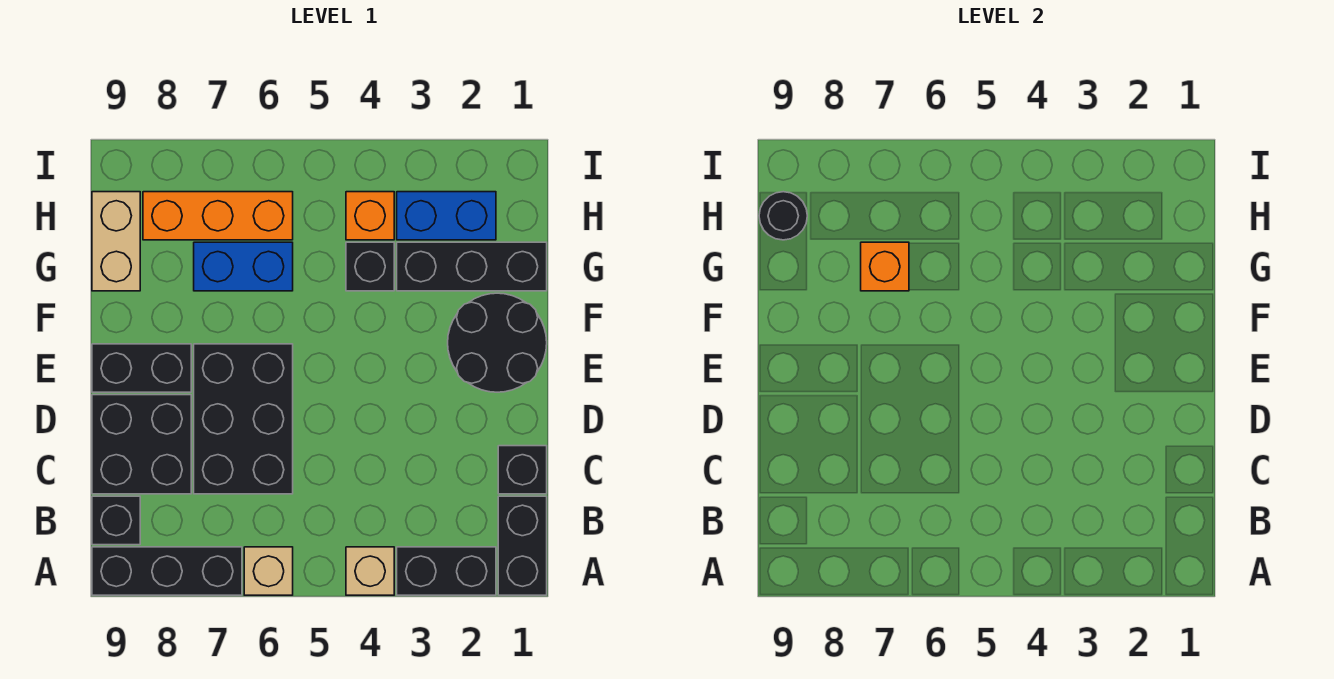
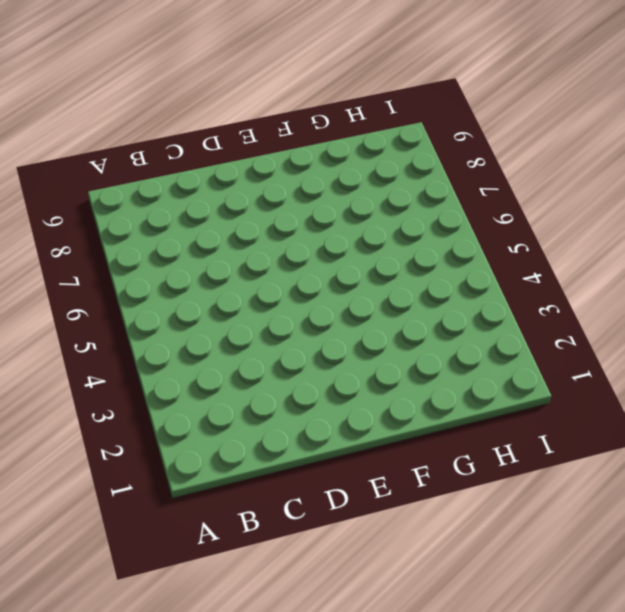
none -> black 1x2 brick [498,496,547,595]
none -> black 1x2 brick [397,547,496,595]
none -> tan 1x1 brick [346,547,394,595]

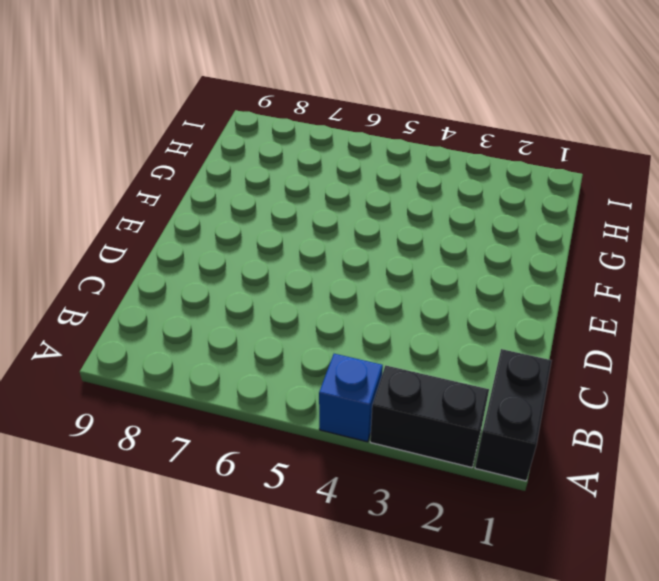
blue 1x1 brick [319,354,383,442] -> tan 1x1 brick [346,547,394,595]
none -> tan 1x1 brick [244,547,293,595]
none -> black 1x3 brick [92,547,242,595]
none -> black 1x1 brick [92,496,140,545]

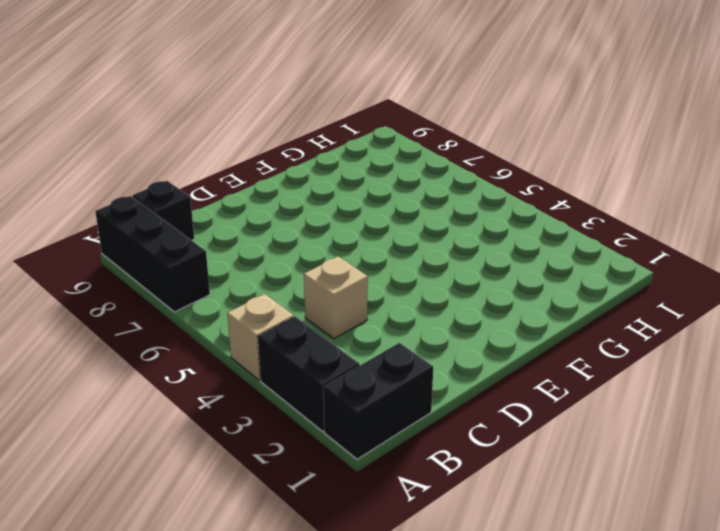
tan 1x1 brick [304,257,368,339] -> tan 1x1 brick moved to [244,547,293,595]
none -> black 1x1 brick [498,446,547,494]
none -> black 2x3 brick [194,344,293,494]
none -> black 2x2 brick [92,395,191,494]

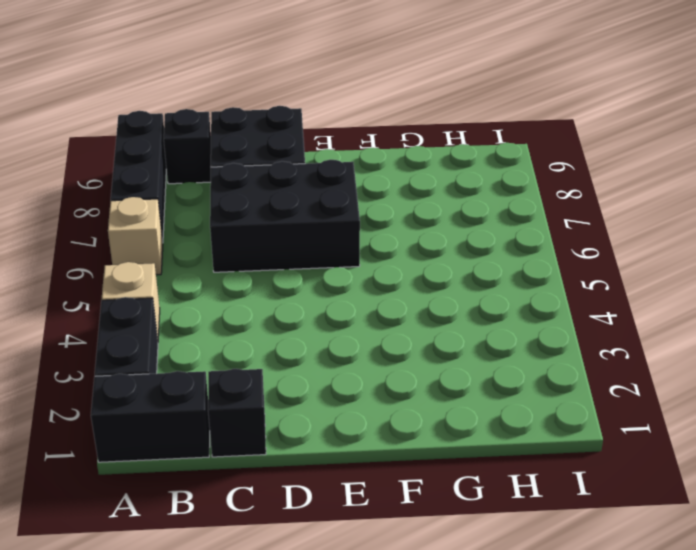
none -> black 2x2 round brick [448,293,547,392]
none -> black 1x2 brick [92,344,191,392]
none -> black 1x3 brick [397,242,547,291]

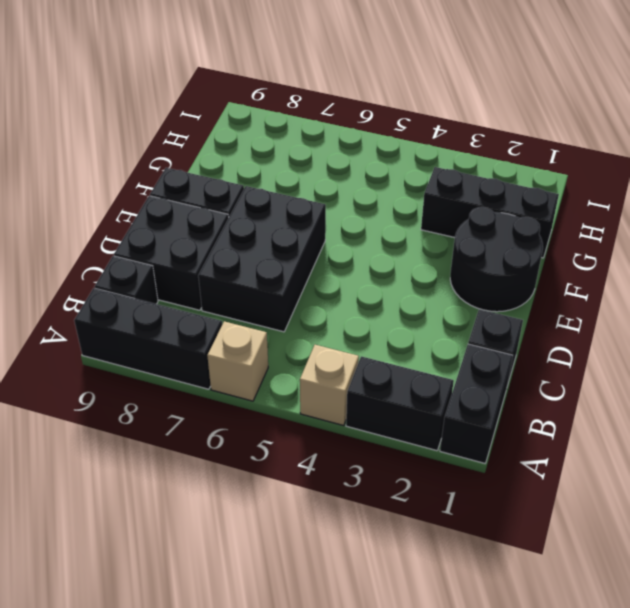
none -> black 1x1 brick [346,242,394,291]
none -> blue 1x2 brick [194,242,293,291]
none -> tan 1x2 brick [92,192,140,291]

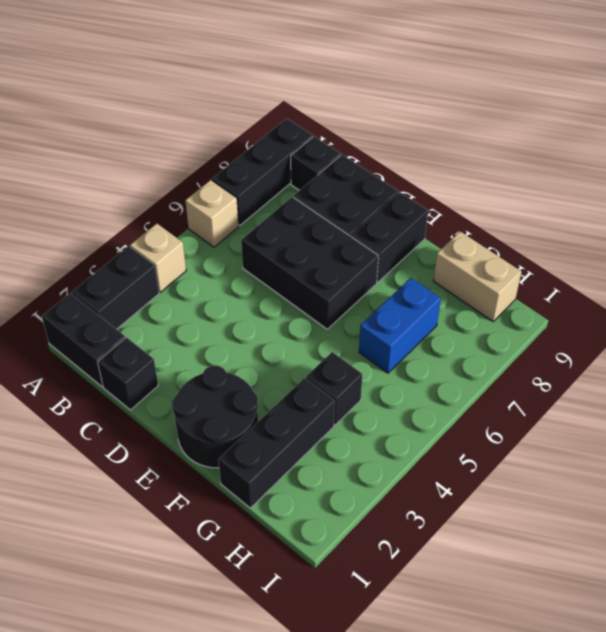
none -> blue 1x2 brick [397,192,496,240]
none -> orange 1x1 brick [346,192,394,240]
none -> orange 1x3 brick [143,192,293,240]

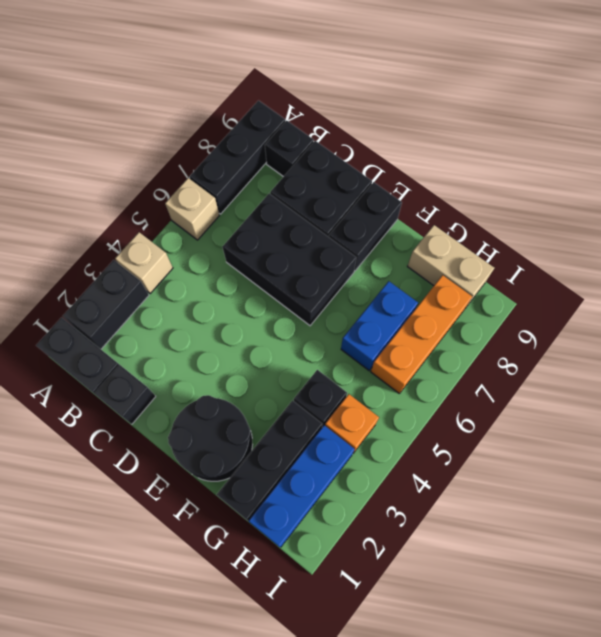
blue 1x3 brick [249,425,354,547] -> blue 1x2 brick [397,192,496,240]
none -> orange 1x1 brick [861,242,909,291]
none -> black 1x1 round brick [759,192,807,240]

